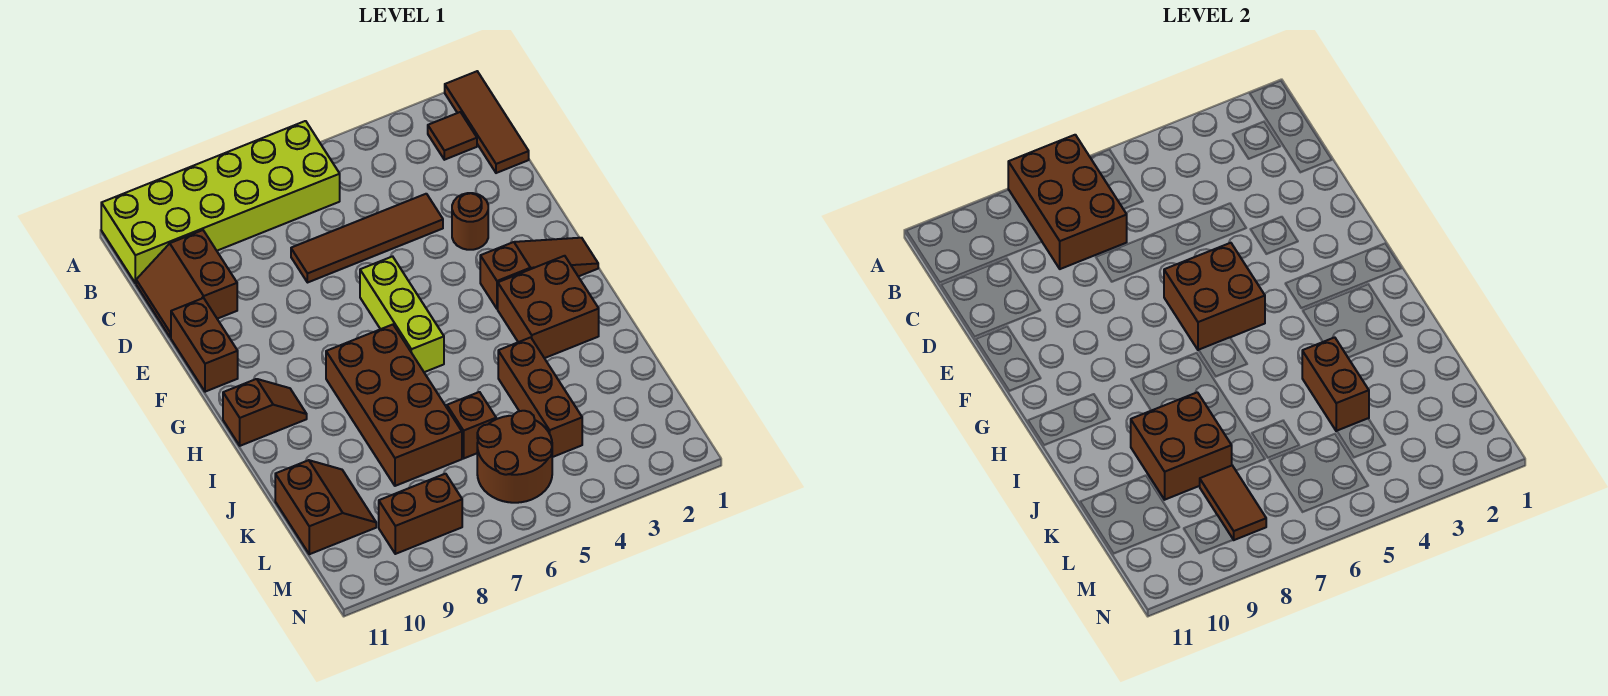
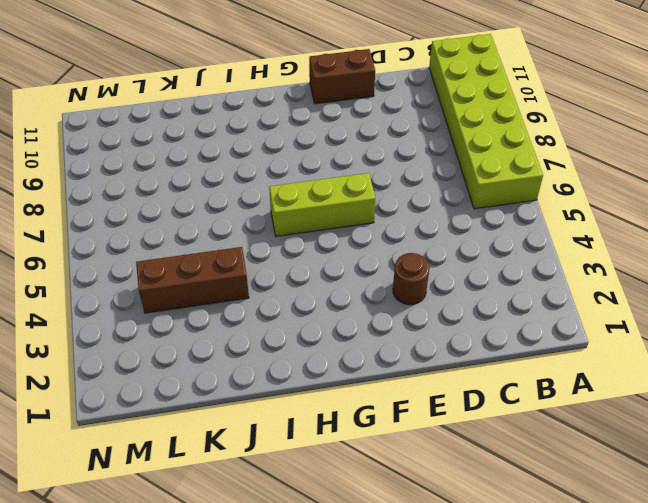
none -> brown 1x3 tile [445,71,529,173]
none -> brown 1x1 tile [428,112,477,160]
none -> brown 2x2 slope [136,230,237,338]

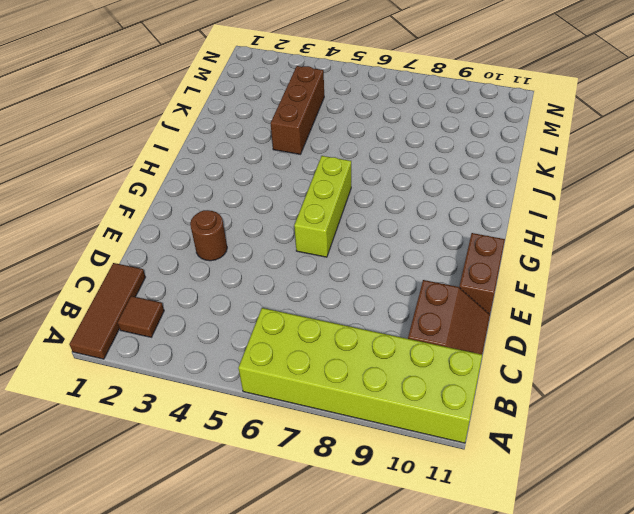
none -> brown 1x4 tile [291,194,443,283]
none -> brown 1x3 slope [480,238,598,309]
none -> brown 2x2 brick [498,256,599,358]

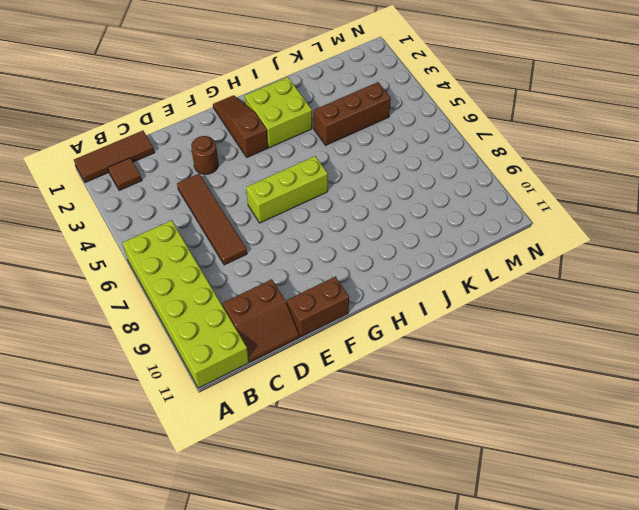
lime 2x2 brick [245,77,312,148] -> brown 2x2 brick [498,256,599,358]
none -> brown 2x4 brick [326,325,462,486]
none -> brown 1x2 slope [223,379,307,446]
none -> brown 1x1 brick [447,392,496,458]

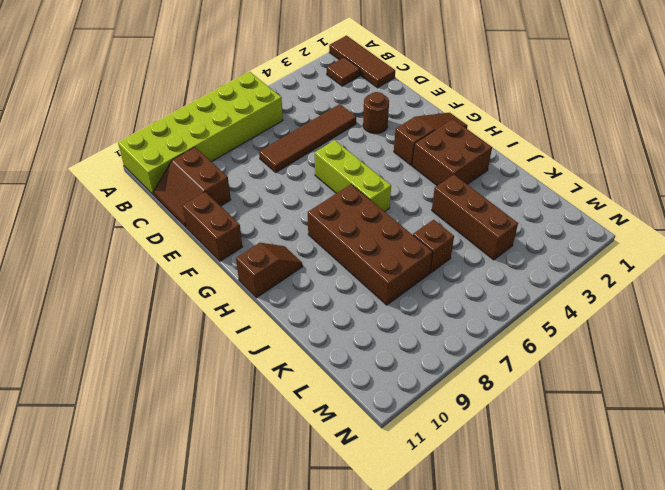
none -> brown 2x2 slope [275,460,376,554]
none -> brown 2x2 round brick [477,411,552,503]
none -> brown 1x2 brick [379,474,462,554]

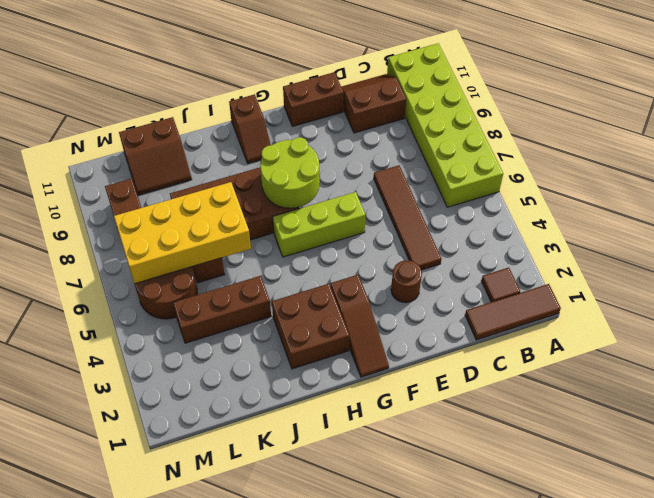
lime 2x2 round brick [260,137,320,208] -> none
yellow 2x4 brick [114,182,251,284] -> none
none -> brown 2x3 brick [1008,135,1127,269]
none -> brown 2x2 brick [1164,243,1265,350]
none -> brown 1x2 brick [1302,337,1369,431]

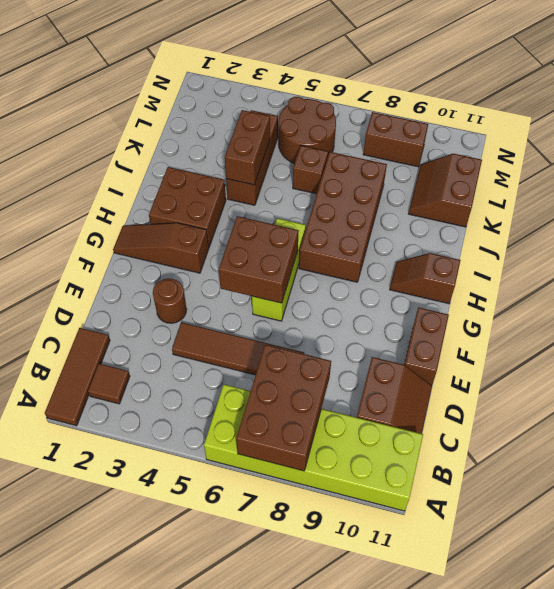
none -> brown 2x2 brick [1131,392,1232,500]
none -> brown 1x2 tile [1200,466,1266,540]

